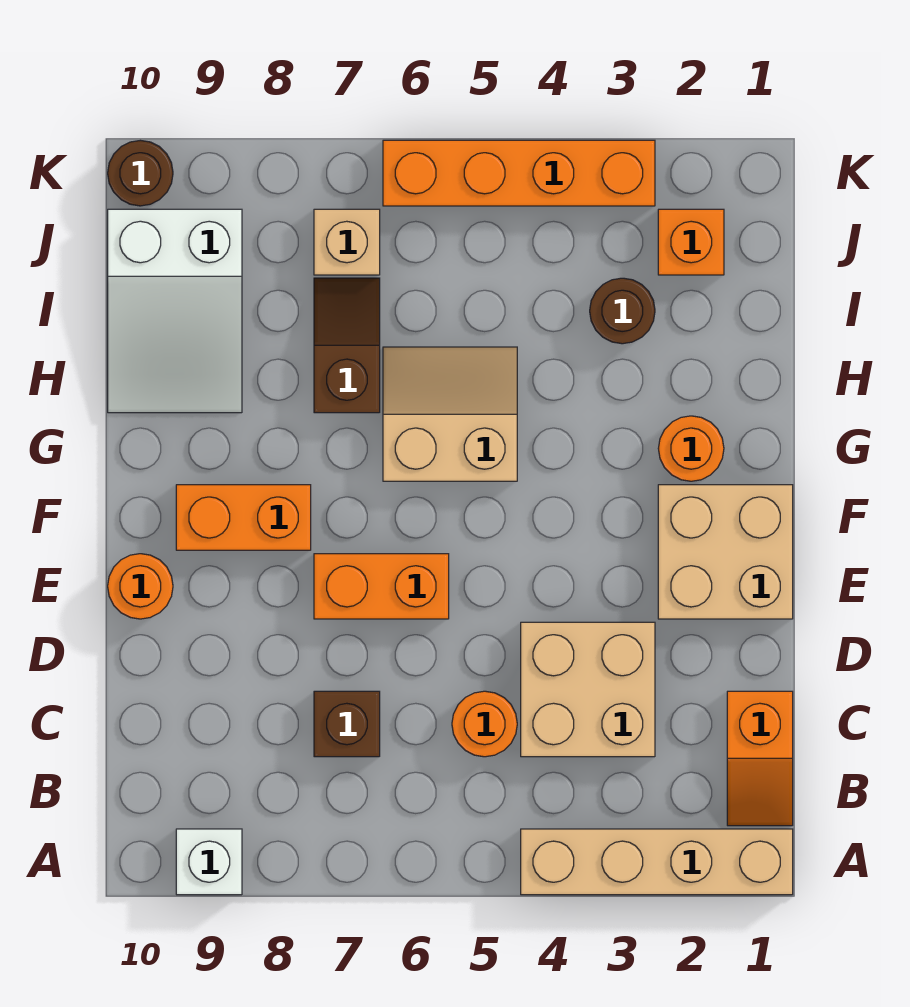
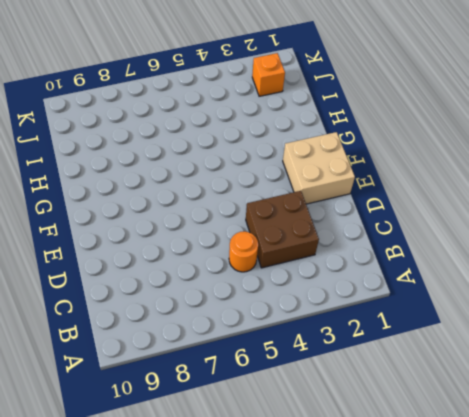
brown 2x2 brick [246,191,319,268] -> tan 2x2 brick [521,622,655,757]
none -> tan 1x4 brick [521,829,793,895]
none -> white 1x1 brick [176,829,242,895]
none -> orange 1x2 slope [727,691,793,826]

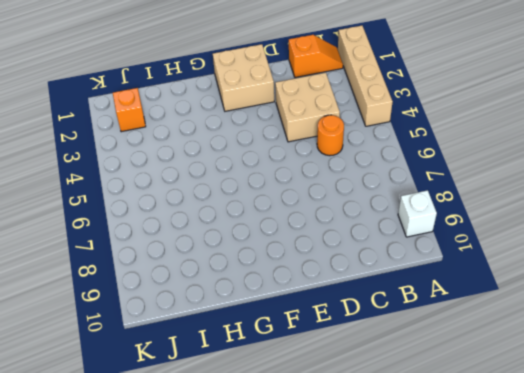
none -> brown 1x1 brick [314,691,380,757]
none -> orange 1x2 brick [314,554,449,619]
none -> orange 1x1 round brick [108,554,173,619]

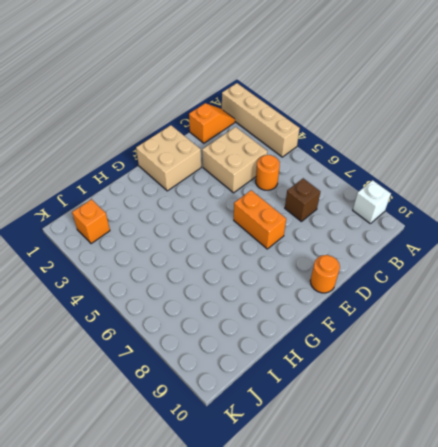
none -> orange 1x2 brick [176,485,311,550]
none -> orange 1x1 round brick [658,416,724,481]
none -> tan 2x2 slope [383,347,517,481]

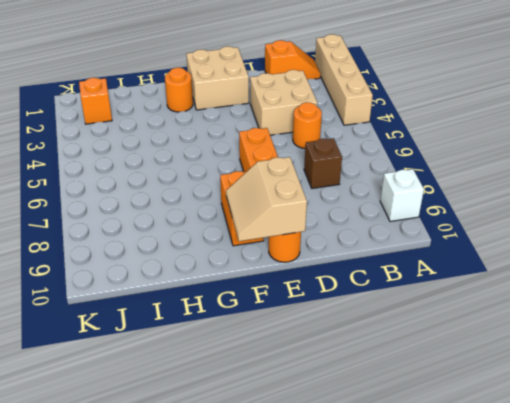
tan 2x2 slope [226,157,307,241] -> tan 2x2 slope moved to [383,347,517,481]
none -> brown 1x2 slope [314,278,380,413]
none -> white 2x3 slope [108,209,242,413]
none -> brown 1x1 round brick [590,278,655,344]

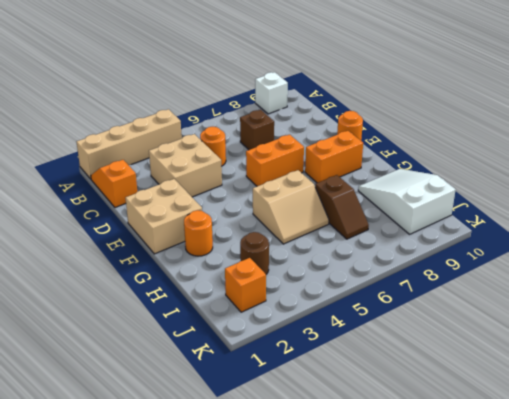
none -> tan 1x1 brick [314,209,380,275]
none -> orange 1x4 brick [383,140,655,206]
none -> brown 1x1 round brick [108,140,173,206]

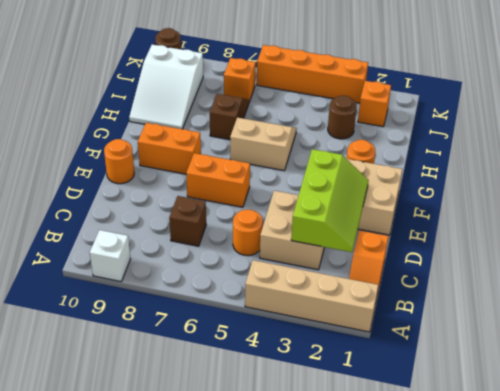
lime 2x3 slope [291,149,369,252] -> none
orange 1x1 brick [224,58,256,102] -> tan 1x1 brick [314,209,380,275]

